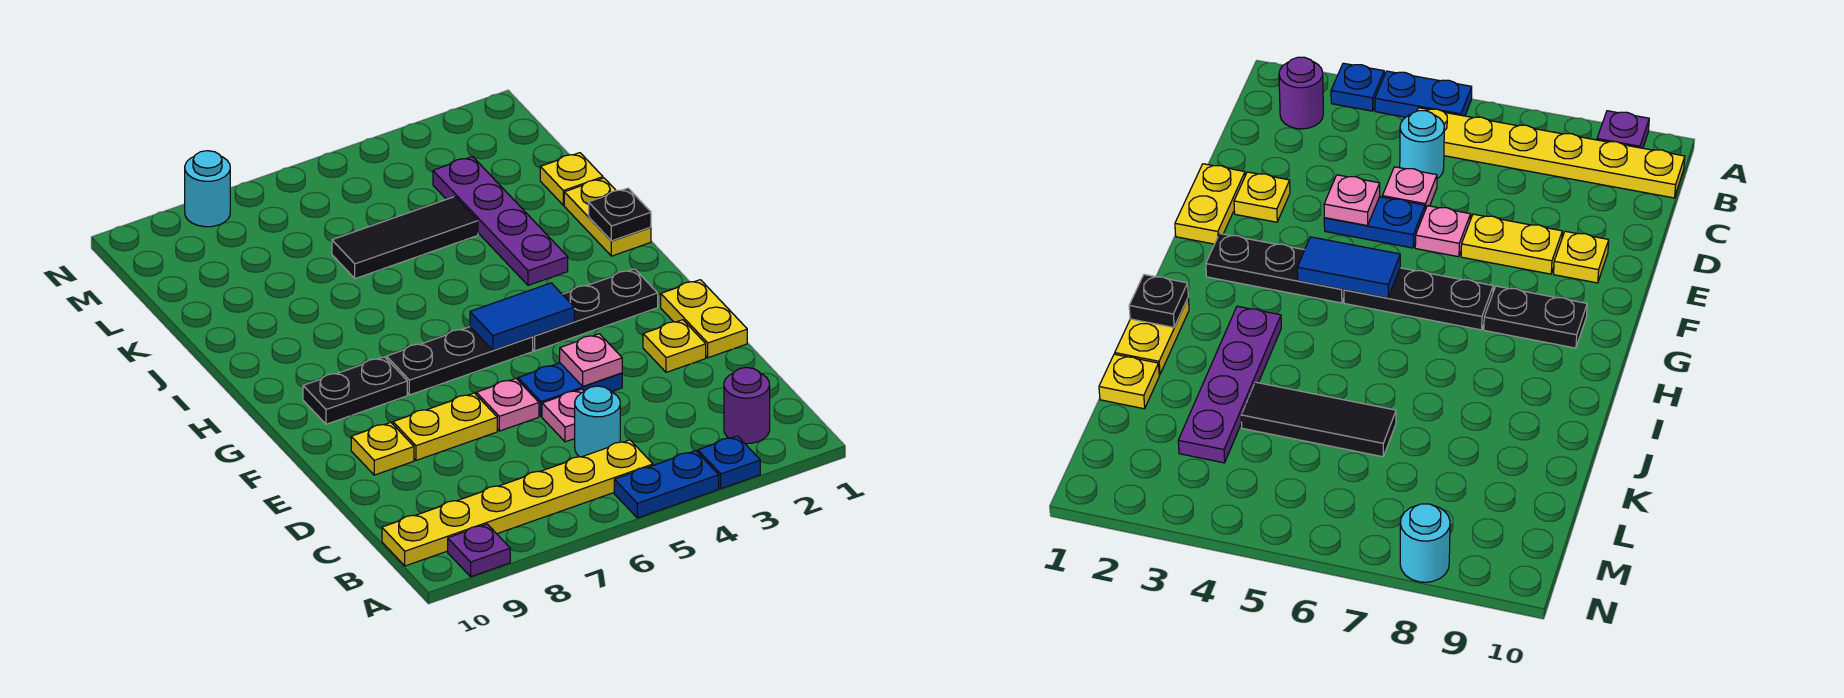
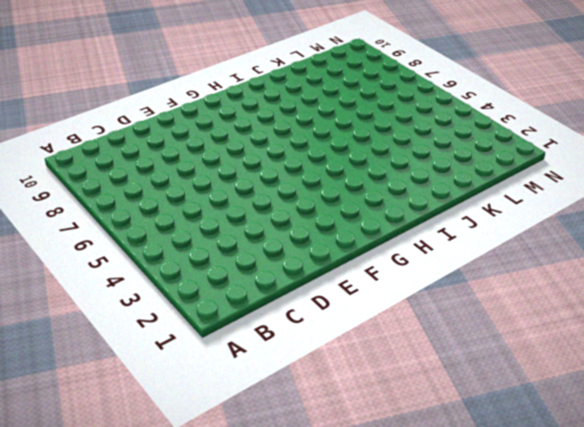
none -> blue 1x1 plate [698,436,760,489]
none -> blue 1x2 plate [614,451,719,518]
none -> purple 1x1 plate [448,524,510,577]

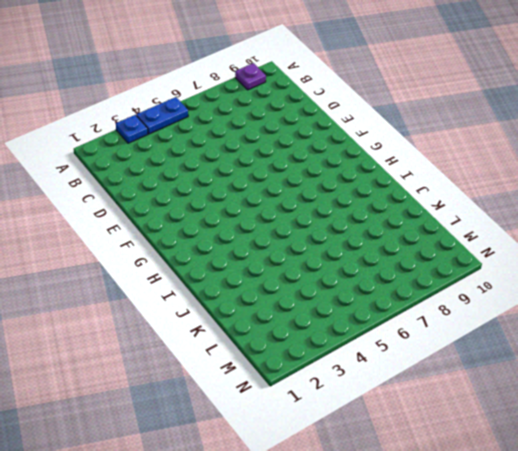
none -> purple 1x1 round brick [724,367,770,444]
none -> yellow 1x6 plate [382,440,653,566]
none -> cyan 1x1 round brick [575,386,620,457]

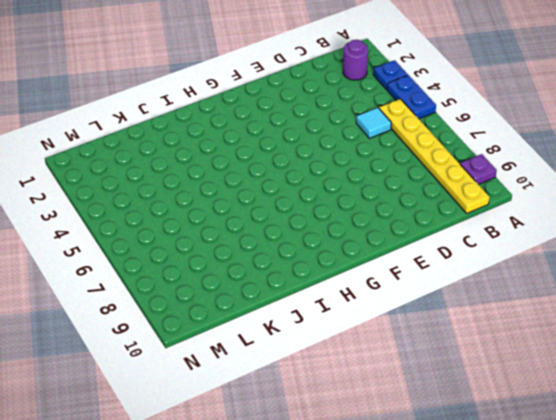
cyan 1x1 tile [356,108,391,138] -> cyan 1x1 round brick [575,386,620,457]
none -> pink 1x1 plate [542,389,584,442]
none -> yellow 1x2 plate [661,280,747,358]
none -> yellow 1x1 plate [643,320,706,372]

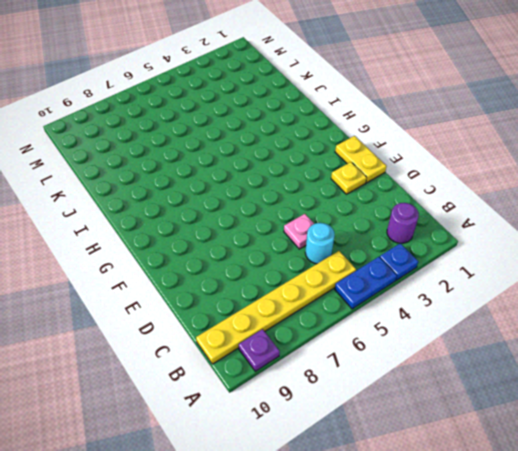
none -> blue 1x2 plate [518,363,622,416]
none -> pink 1x1 plate [476,378,539,431]
none -> yellow 1x2 plate [393,393,497,460]

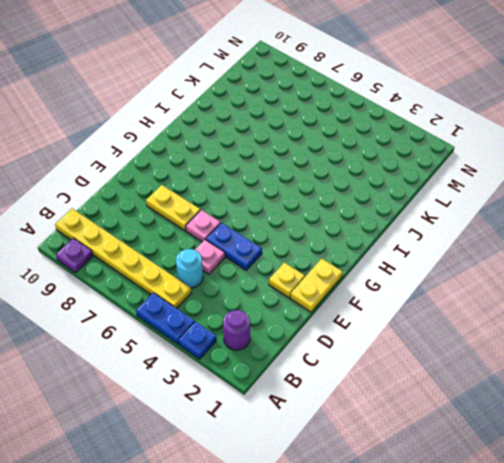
none -> yellow 1x1 plate [351,422,414,475]
none -> black 1x3 plate [533,269,658,351]
none -> black 1x3 plate [387,327,533,395]

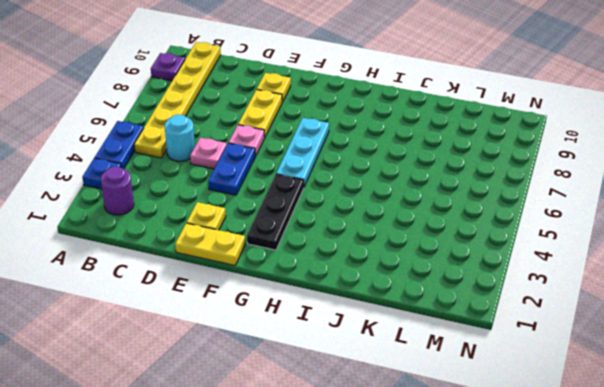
cyan 1x3 plate [276,118,329,187] -> black 1x3 plate [387,327,533,395]
none -> black 1x2 plate [303,357,407,424]
none -> yellow 1x2 plate [564,178,651,256]
none -> purple 1x4 plate [433,156,568,285]

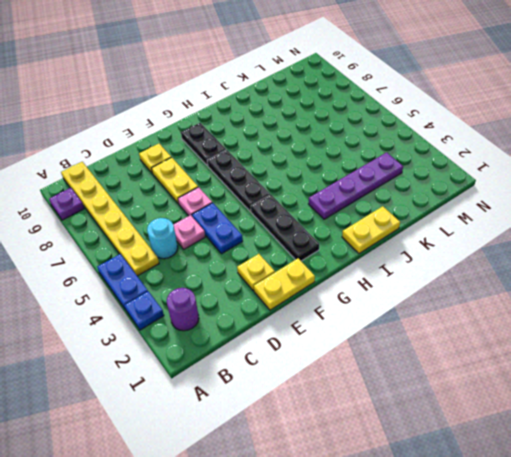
none -> yellow 1x1 plate [540,153,603,205]
none -> black 1x3 tile [332,197,478,279]
none -> cyan 1x1 round brick [185,151,230,227]

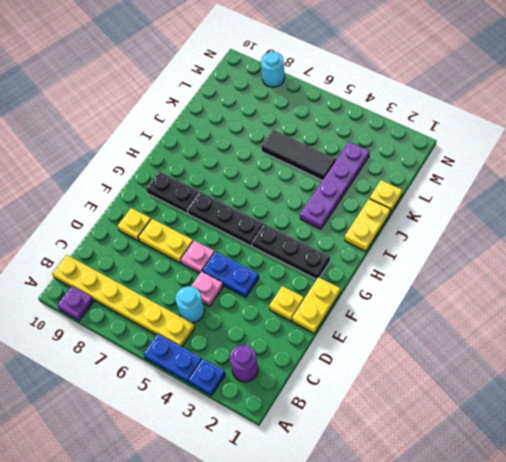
none -> pink 1x1 plate [560,334,622,386]
none -> blue 1x2 tile [470,283,574,350]
none -> black 1x1 plate [589,188,651,241]

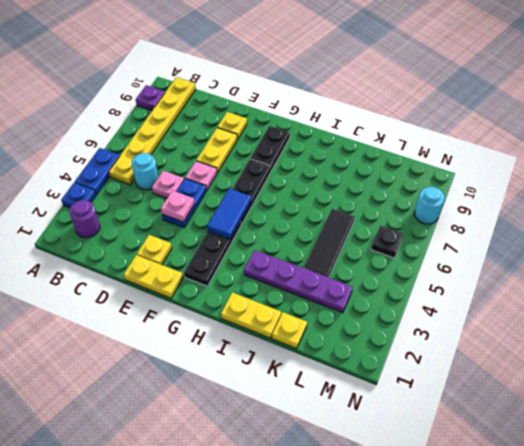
black 1x1 plate [371,226,403,258] -> black 1x1 plate moved to [589,188,651,241]

